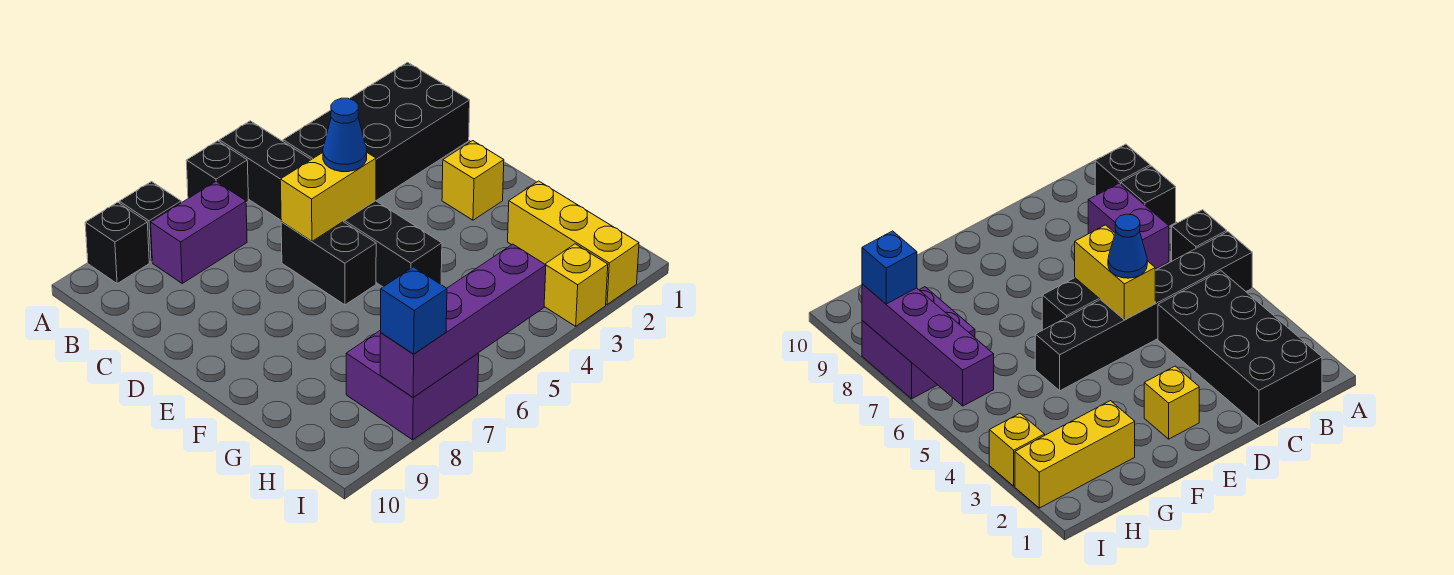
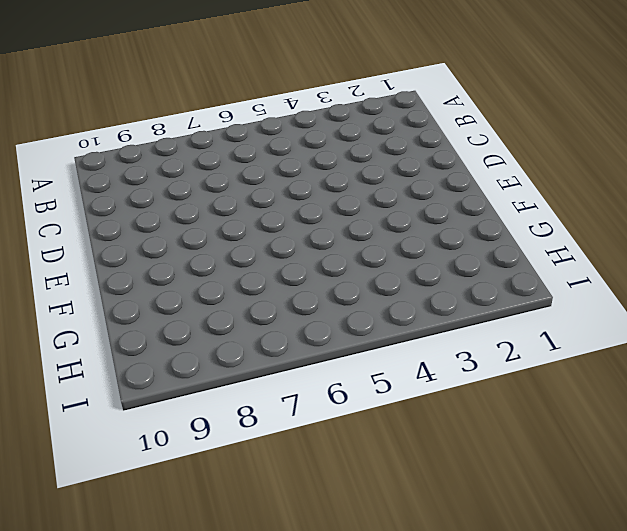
none -> black 1x6 brick [219,121,442,287]
none -> black 1x1 brick [186,141,248,202]
none -> black 1x1 brick [119,182,181,262]

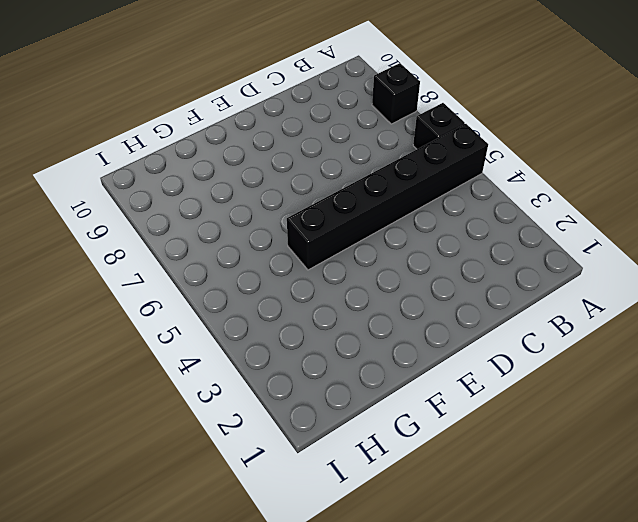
none -> black 1x1 brick [85,202,149,284]
none -> black 2x4 brick [283,62,470,200]
none -> purple 1x2 brick [151,182,247,283]

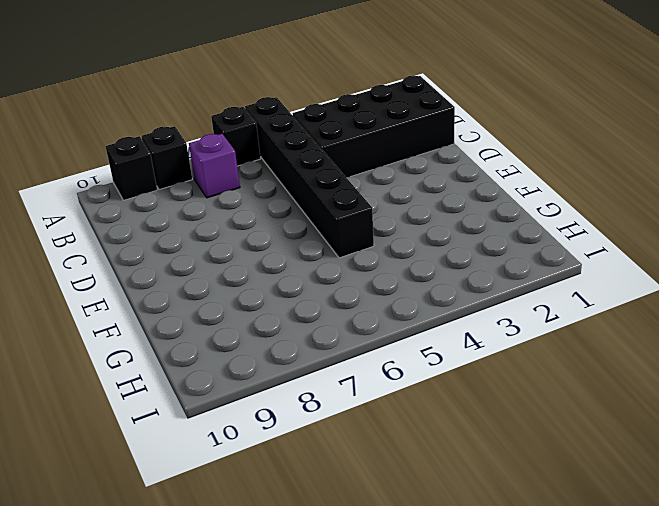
purple 1x1 brick [189,134,240,198] -> purple 1x2 brick [151,182,247,283]
none -> black 1x2 brick [281,222,376,305]
none -> yellow 1x1 brick [442,141,504,220]
none -> yellow 1x3 brick [508,181,639,305]

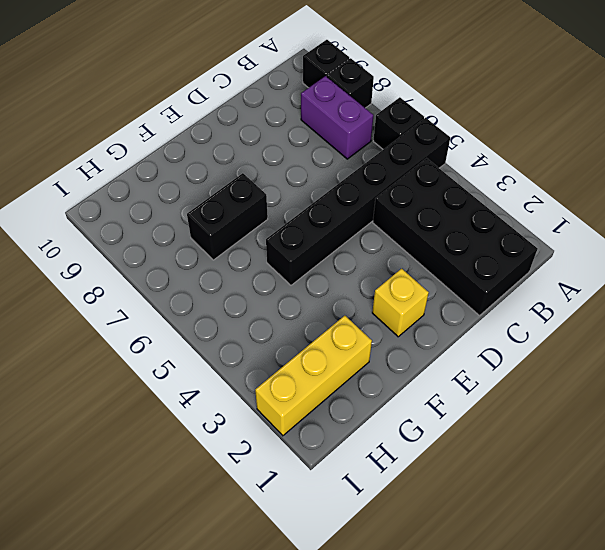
black 1x2 brick [187,173,268,260] -> black 1x2 brick moved to [281,222,376,305]
none -> purple 2x2 brick [346,330,479,440]
none -> yellow 1x1 brick [544,244,608,326]
none -> yellow 1x2 brick [280,153,376,241]

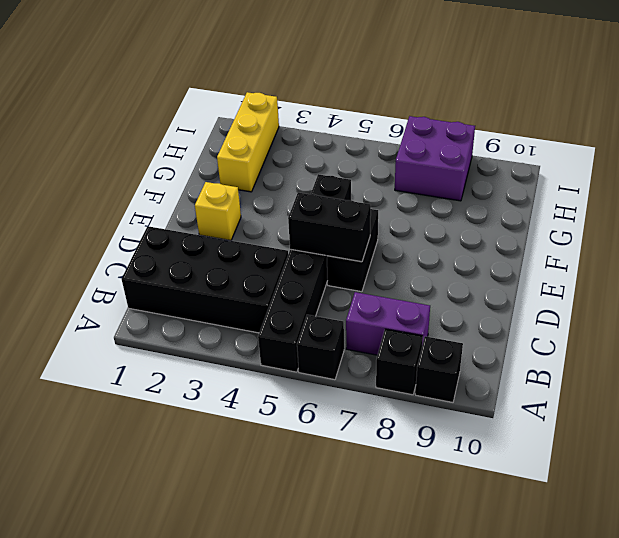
black 1x2 brick [288,193,371,262] -> yellow 1x2 brick [280,153,376,241]
none -> yellow 1x1 brick [544,244,608,326]
none -> purple 1x4 brick [380,244,546,397]
none -> blue 1x1 cone [323,98,367,172]

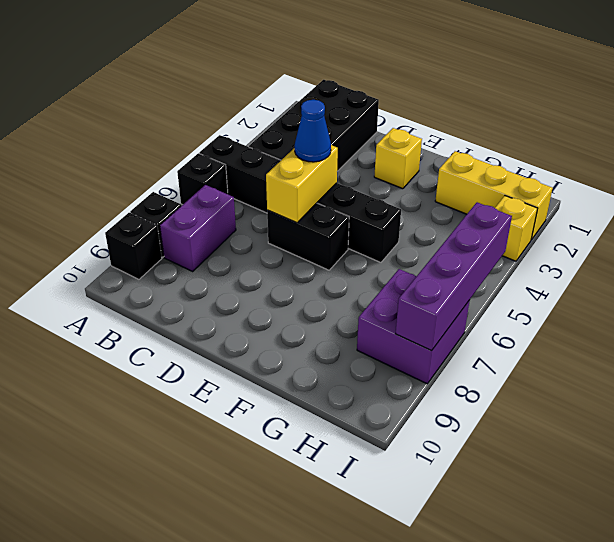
none -> blue 1x1 brick [381,267,447,354]

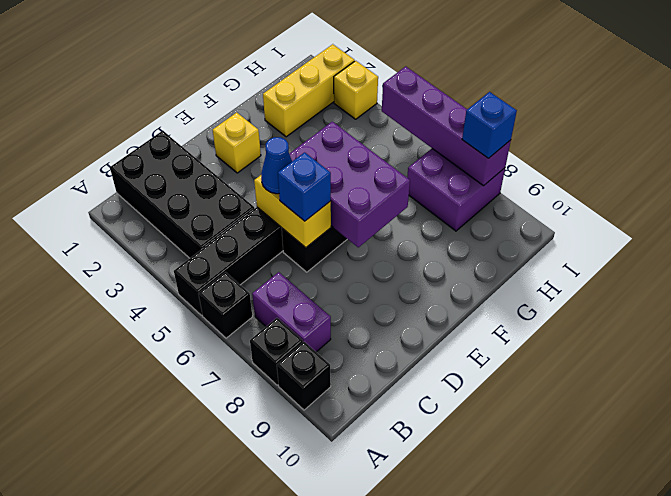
blue 1x1 brick [278,152,331,221] -> none
purple 2x3 brick [289,121,410,247] -> none

